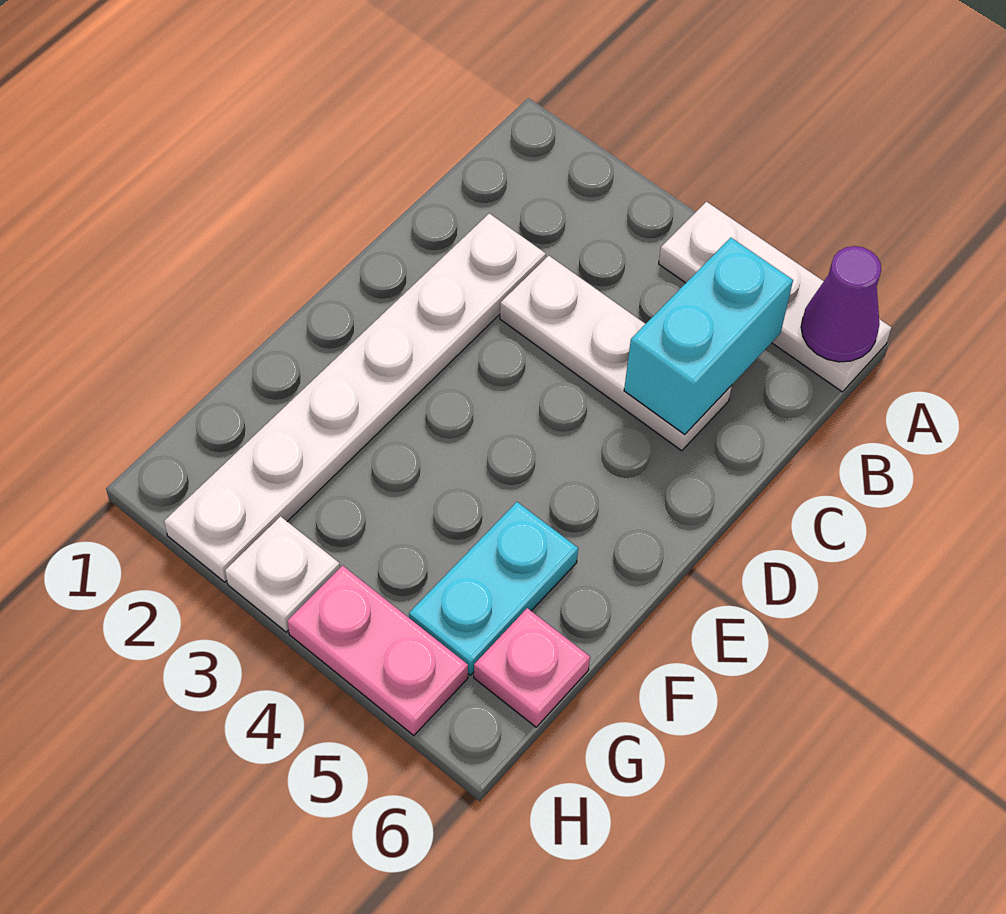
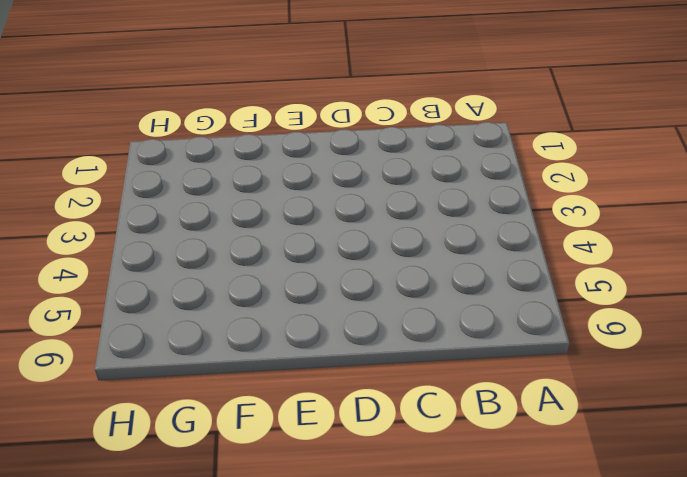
none -> white 1x3 plate [659,202,891,392]
none -> white 1x6 plate [164,213,546,582]

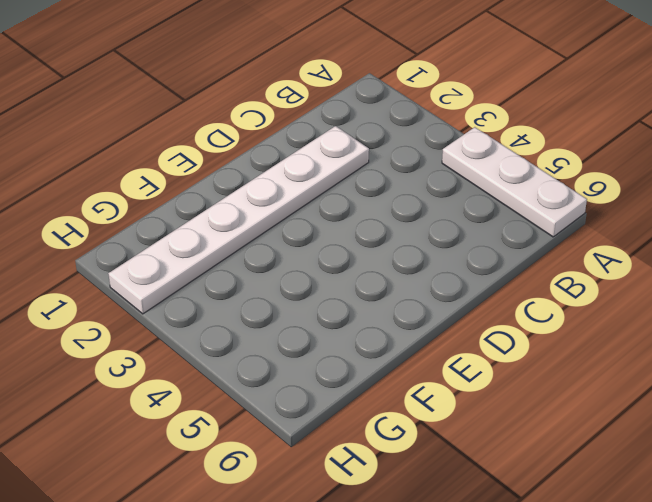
none -> white 1x3 plate [500,256,732,451]
none -> cyan 1x2 plate [409,502,578,675]

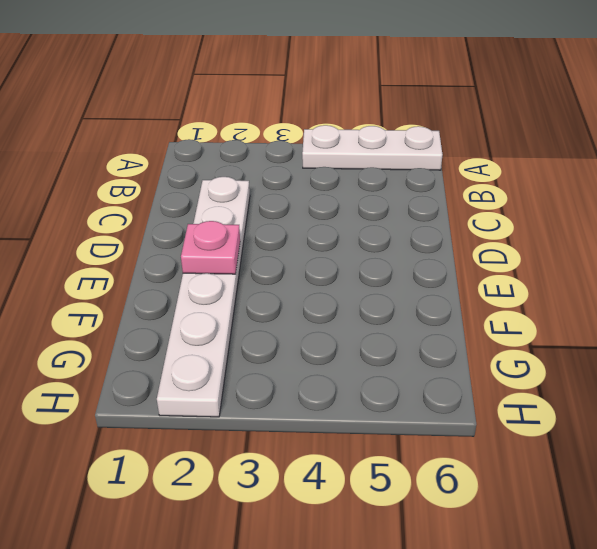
pink 1x1 plate [181,221,240,274] -> pink 1x1 plate moved to [474,608,590,727]
none -> white 1x3 plate [500,256,732,451]
none -> cyan 1x2 plate [409,502,578,675]

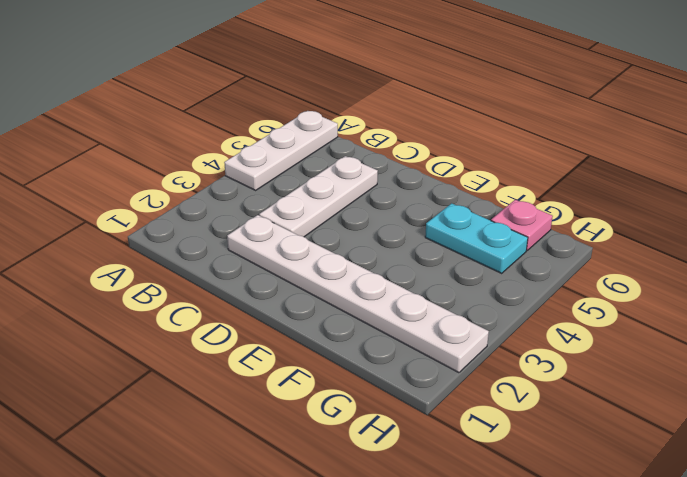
none -> white 1x1 plate [225,516,340,632]
none -> pink 1x2 plate [287,566,468,736]

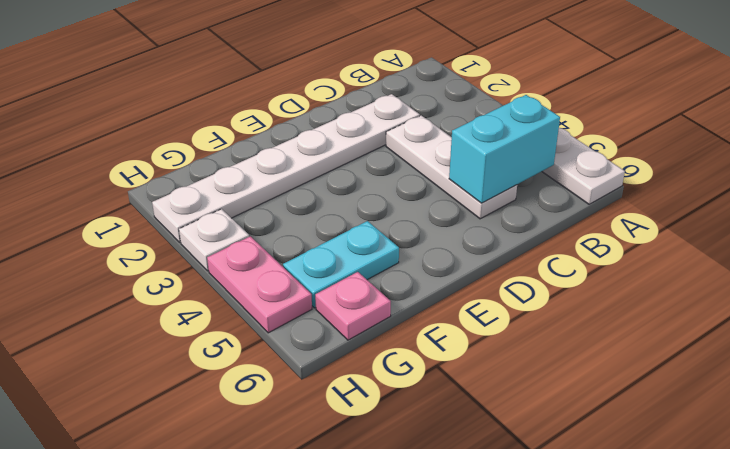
none -> purple 1x1 cone [801,246,881,362]

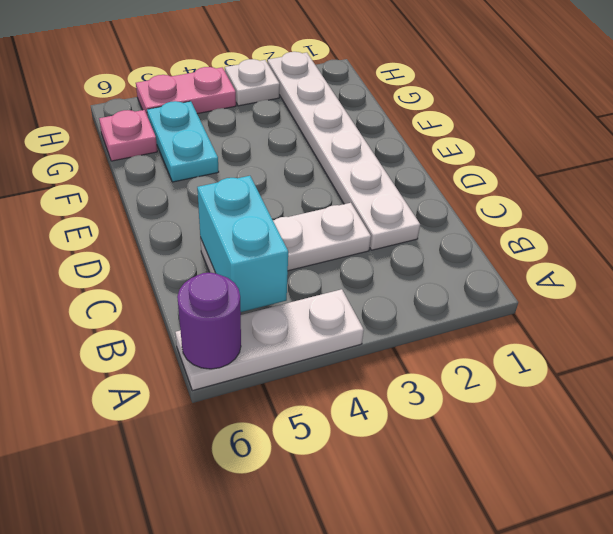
purple 1x1 round brick [177,272,241,369] -> purple 1x1 cone [801,246,881,362]

